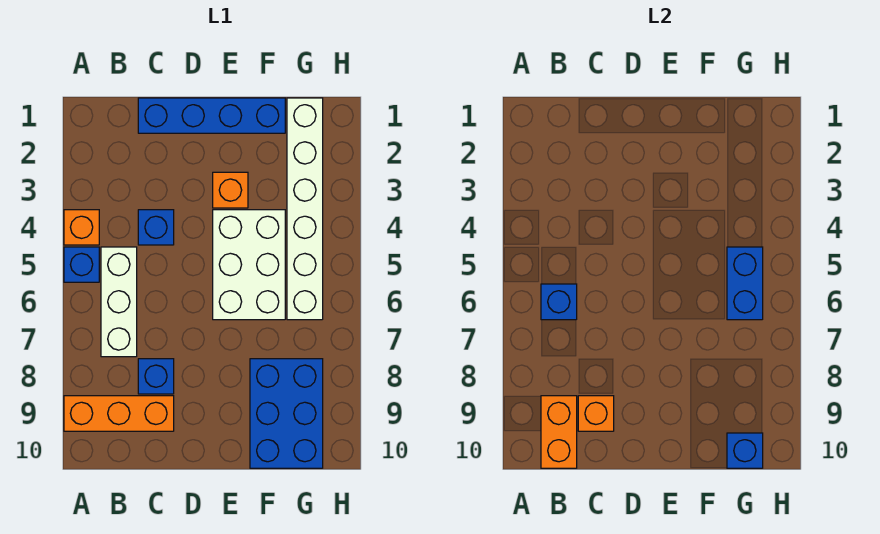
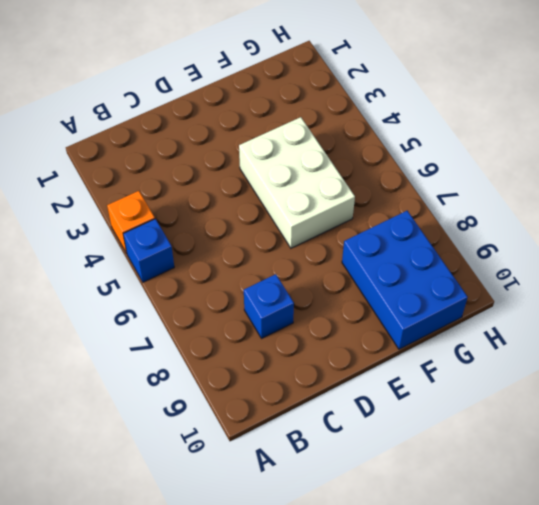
none -> orange 1x3 brick [64,396,174,431]
none -> white 1x3 brick [101,247,137,357]
none -> blue 1x4 brick [138,98,285,133]

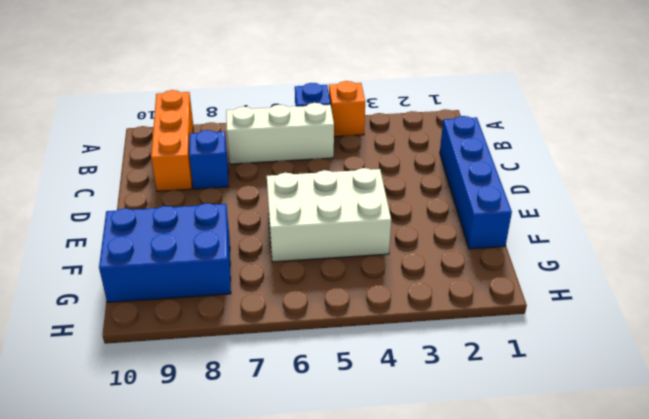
none -> blue 1x1 brick [138,210,174,245]
none -> orange 1x1 brick [213,172,248,208]
none -> white 1x6 brick [287,98,323,320]

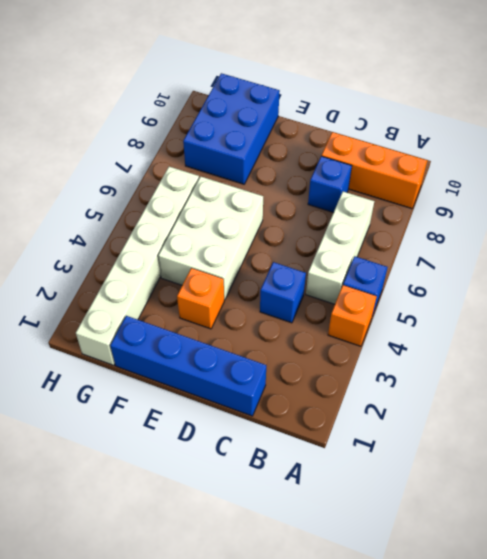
none -> blue 1x1 brick [541,284,577,320]
none -> orange 1x2 brick [541,396,577,468]
none -> orange 1x1 brick [578,396,614,431]

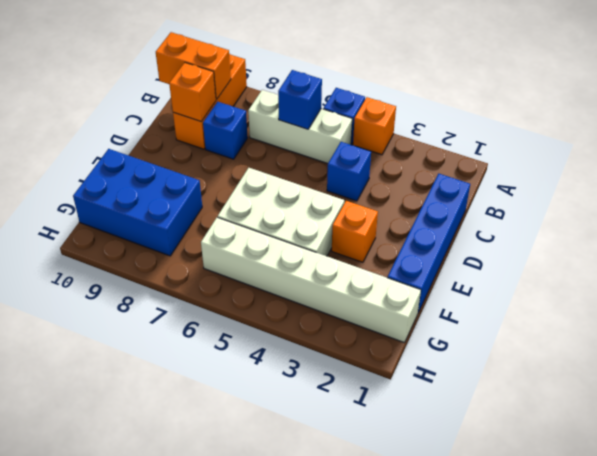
none -> blue 1x2 brick [727,247,763,320]
none -> blue 1x1 brick [727,433,763,468]

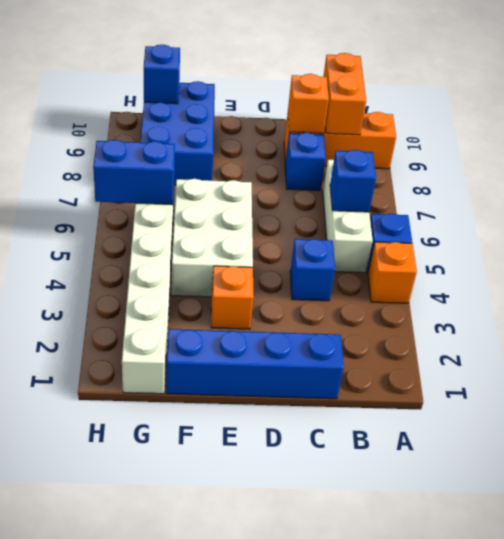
blue 1x2 brick [93,140,175,205] -> blue 1x2 brick turned to [727,247,763,320]

